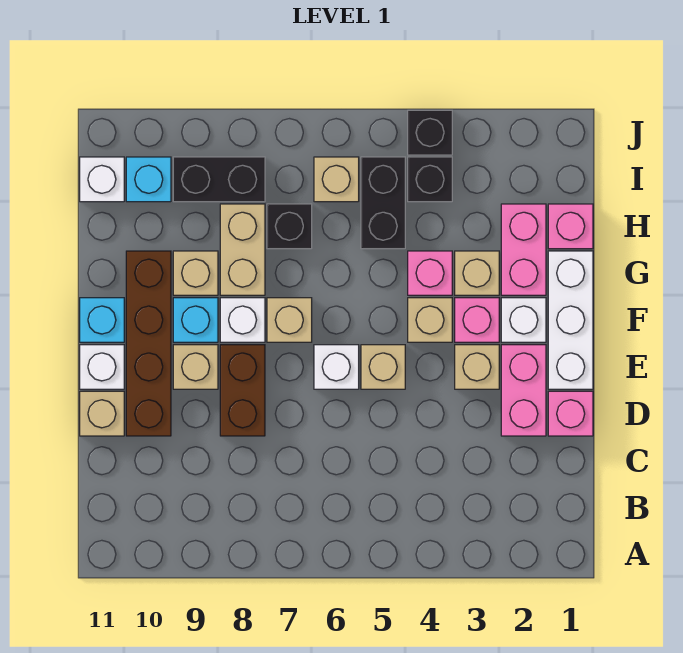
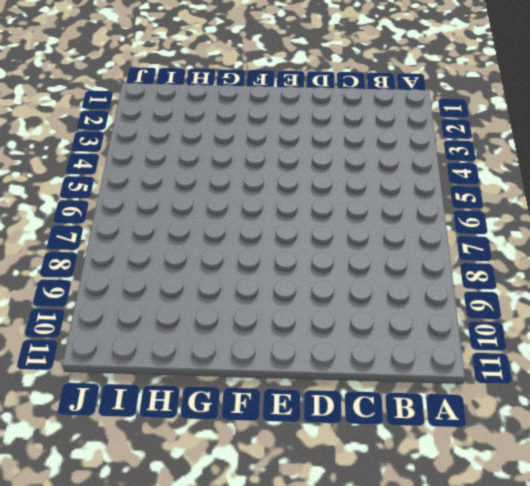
none -> pink 1x1 brick [548,391,593,436]
none -> pink 1x2 brick [501,345,546,436]
none -> brown 1x2 brick [220,345,265,436]
none -> brown 1x4 brick [126,251,171,436]

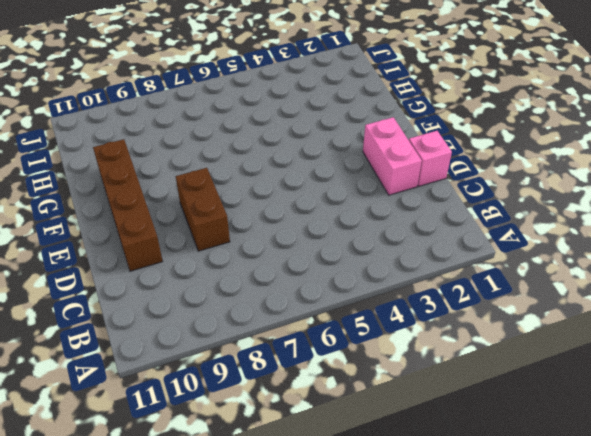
none -> tan 1x1 brick [80,391,124,436]
none -> white 1x3 brick [548,251,593,389]
none -> tan 1x1 brick [455,345,499,389]
none -> tan 1x1 brick [361,345,405,389]

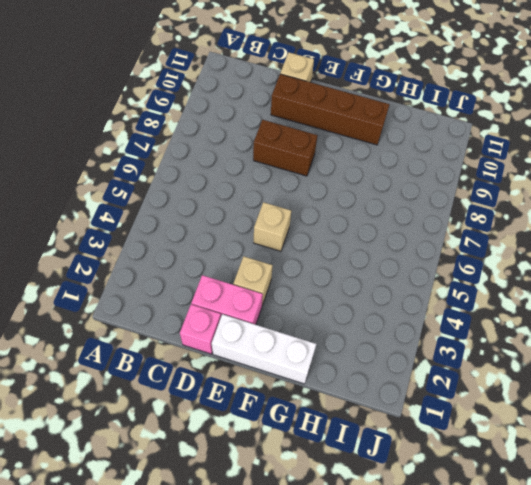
none -> white 1x1 brick [314,345,359,389]
none -> tan 1x1 brick [173,345,218,389]
none -> white 1x1 brick [80,345,124,389]
none -> white 1x1 brick [501,298,546,342]

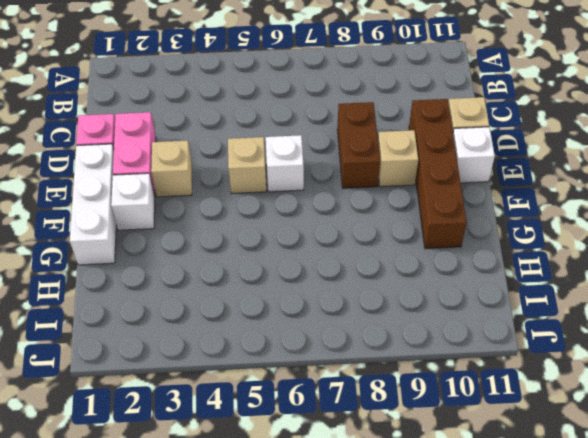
none -> pink 1x1 brick [455,298,499,342]
none -> tan 1x1 brick [408,298,452,342]
none -> tan 1x1 brick [267,298,312,342]
none -> white 1x1 brick [220,298,265,342]

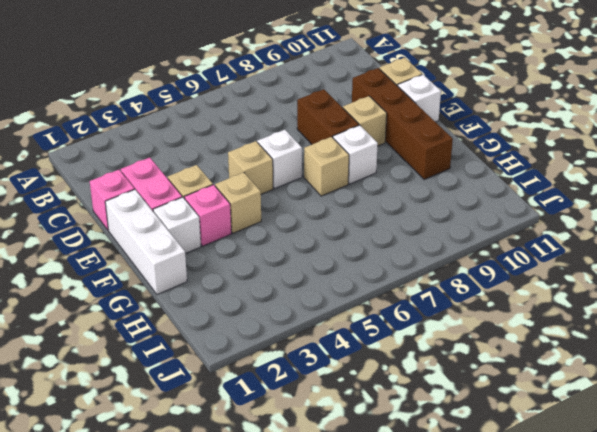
none -> cyan 1x1 brick [173,298,218,342]
none -> cyan 1x1 brick [80,298,124,342]
none -> pink 1x2 brick [501,204,546,295]
none -> tan 1x1 brick [455,251,499,295]

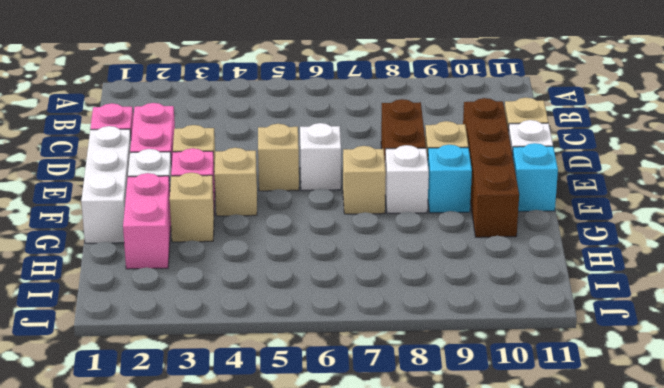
none -> pink 1x1 brick [408,251,452,295]
none -> tan 1x2 brick [220,204,265,295]
none -> tan 1x1 brick [173,251,218,295]
none -> pink 1x1 brick [548,204,593,249]

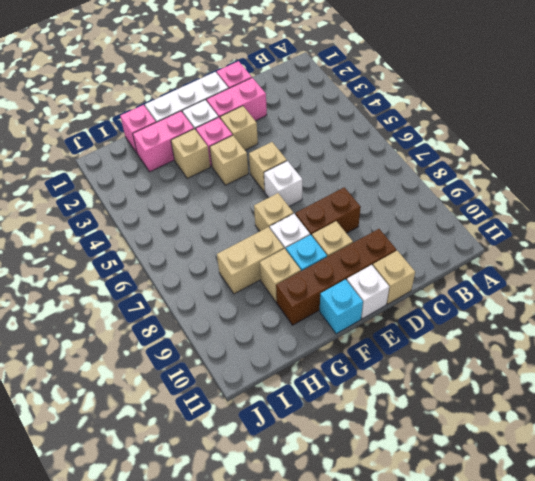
none -> pink 1x1 brick [408,251,452,295]
none -> black 1x2 brick [361,157,405,249]
none -> black 1x1 brick [267,204,312,249]
none -> black 1x1 brick [408,157,452,202]

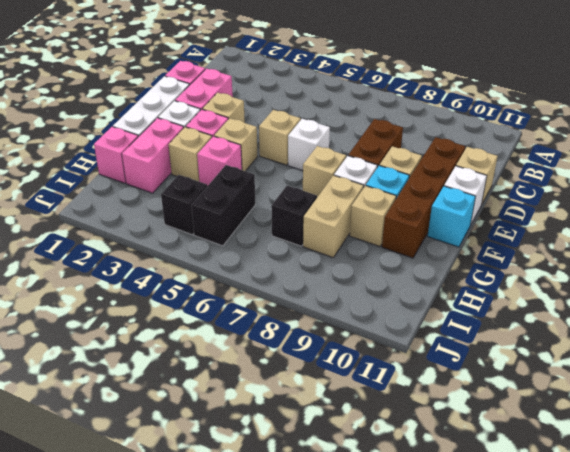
none -> tan 1x1 brick [314,157,359,202]
none -> black 1x2 brick [173,157,265,202]
none -> cyan 1x1 brick [126,157,171,202]
none -> white 1x1 brick [80,157,124,202]

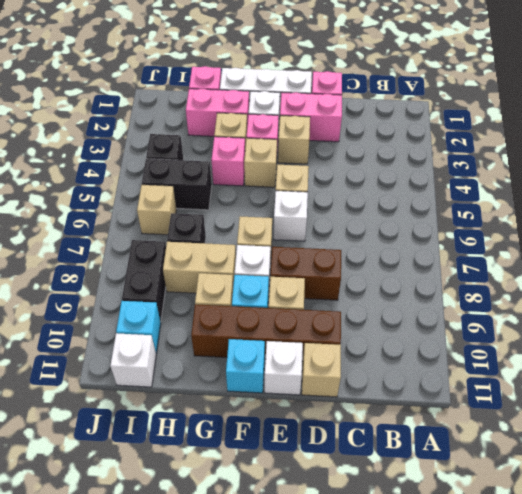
none -> black 1x1 brick [408,110,452,155]

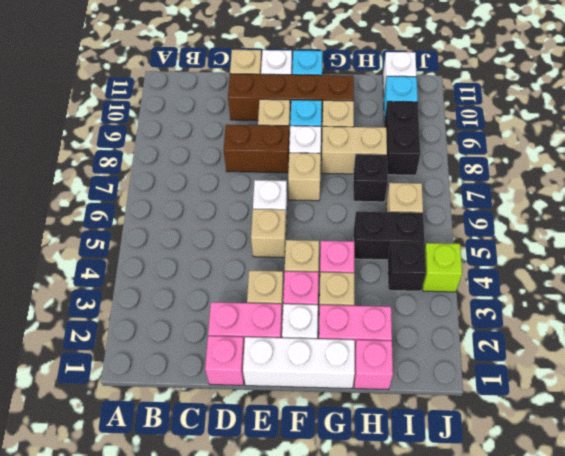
lime 1x1 brick [423,243,462,292] -> black 1x1 brick [408,110,452,155]

